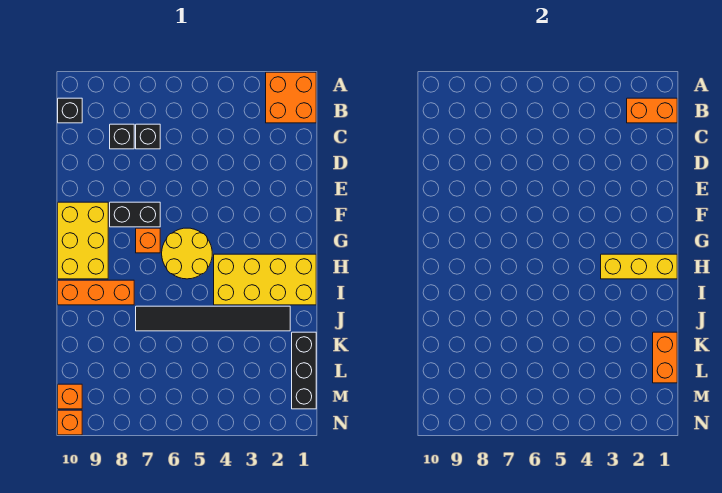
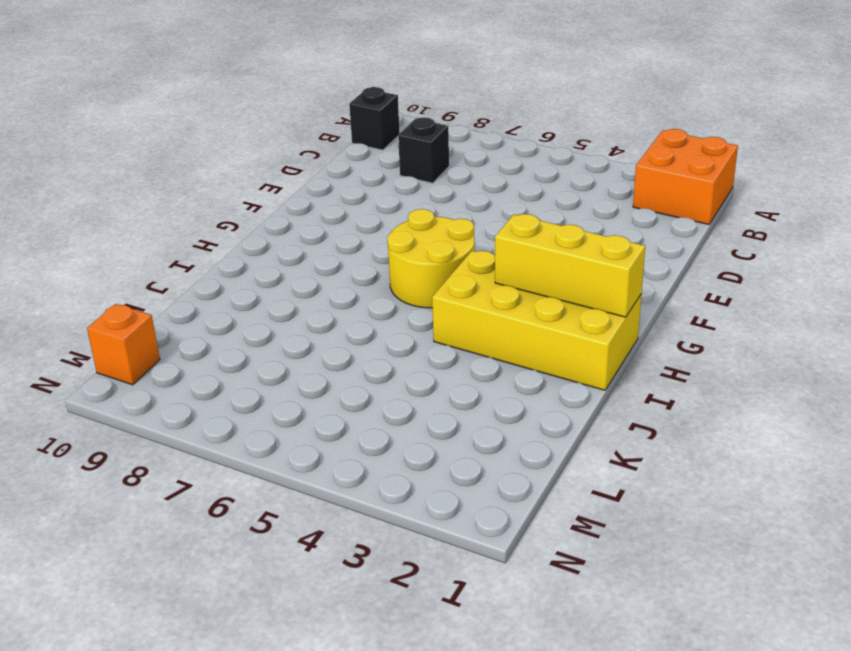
none -> black 1x1 brick [136,124,160,149]
none -> black 1x2 brick [110,202,160,227]
none -> yellow 2x3 brick [58,202,108,279]

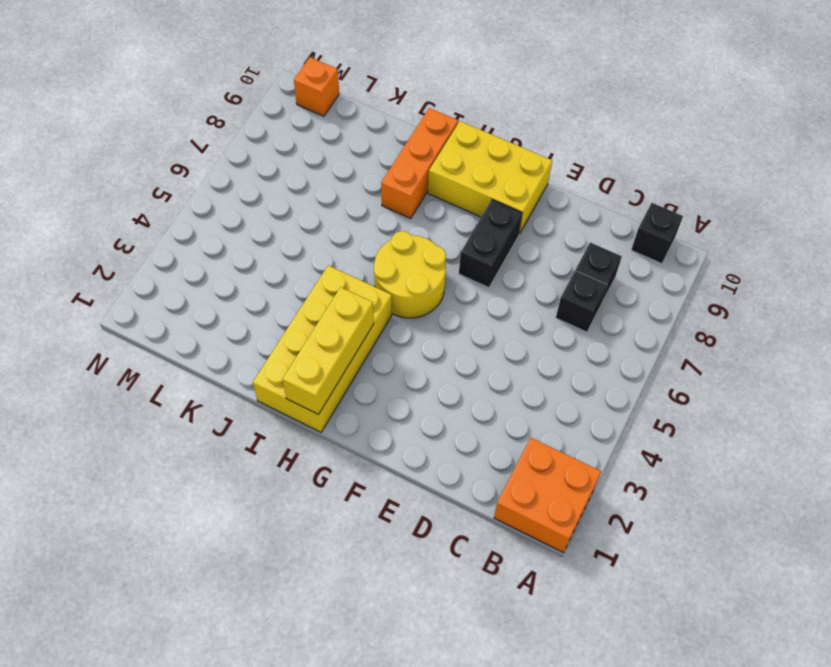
none -> orange 1x1 brick [136,228,160,253]
none -> black 1x6 tile [136,306,290,331]
none -> black 1x3 brick [292,332,316,409]

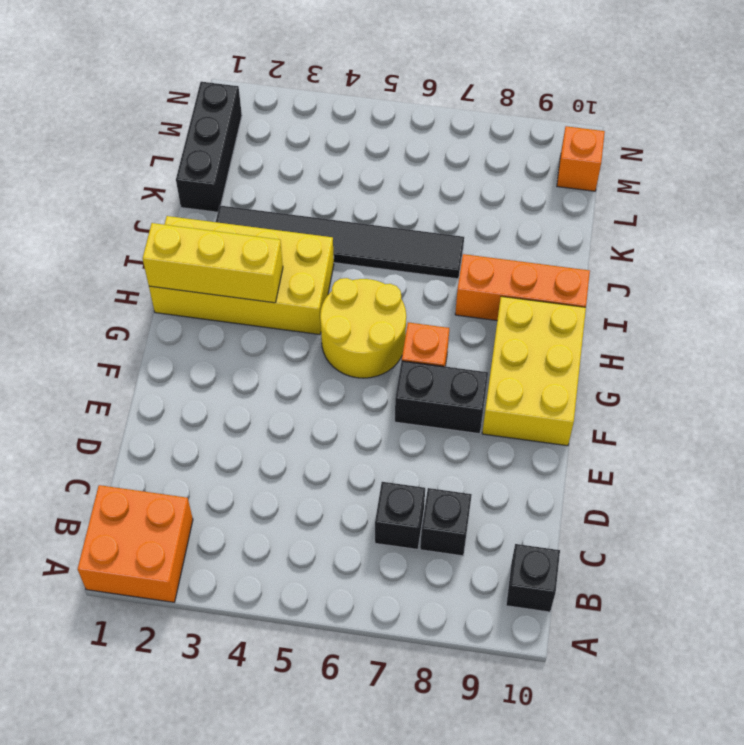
none -> orange 1x1 brick [58,410,82,435]
none -> orange 1x2 brick [627,98,677,123]
none -> orange 1x2 brick [653,332,677,383]

